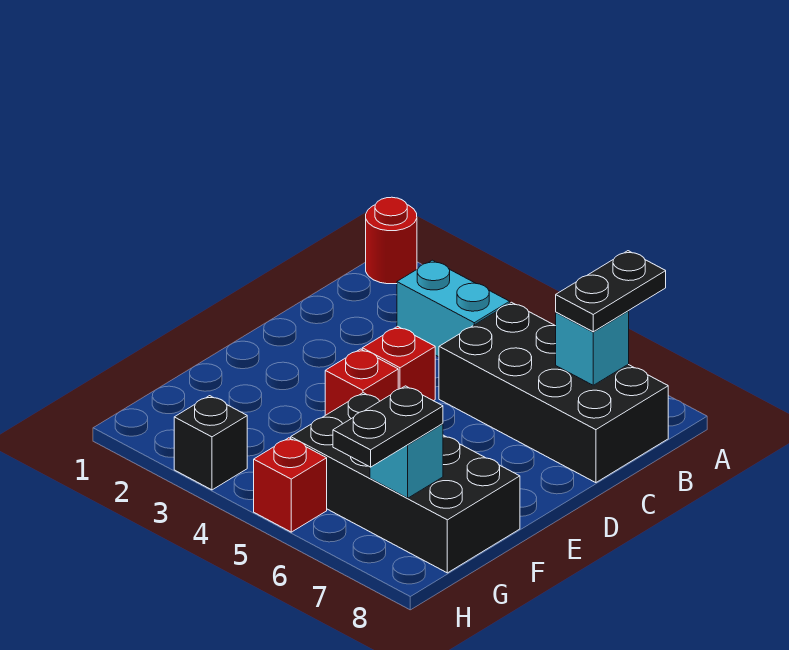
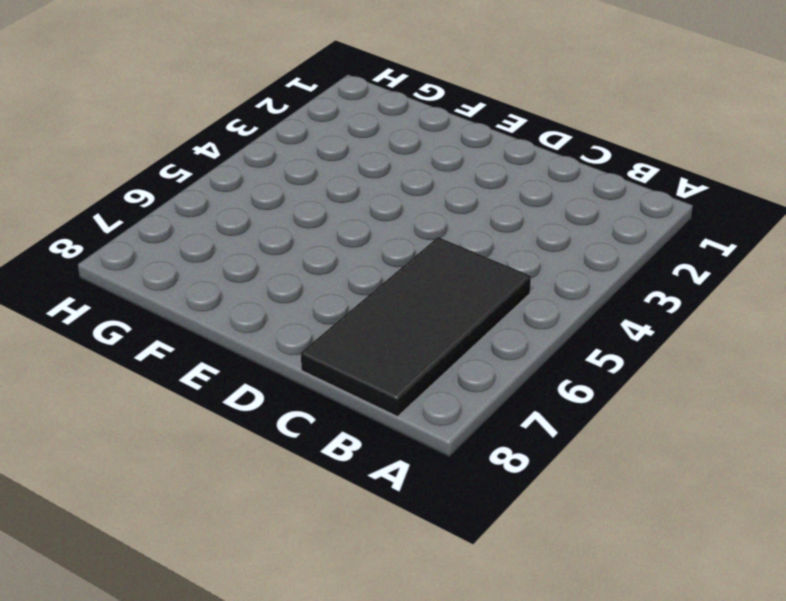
black 2x4 tile [301,237,531,417] -> black 2x4 brick [439,302,668,483]
none -> red 1x1 round brick [366,197,417,284]
none -> cyan 1x2 brick [397,260,510,357]
none -> red 1x1 brick [362,326,435,401]

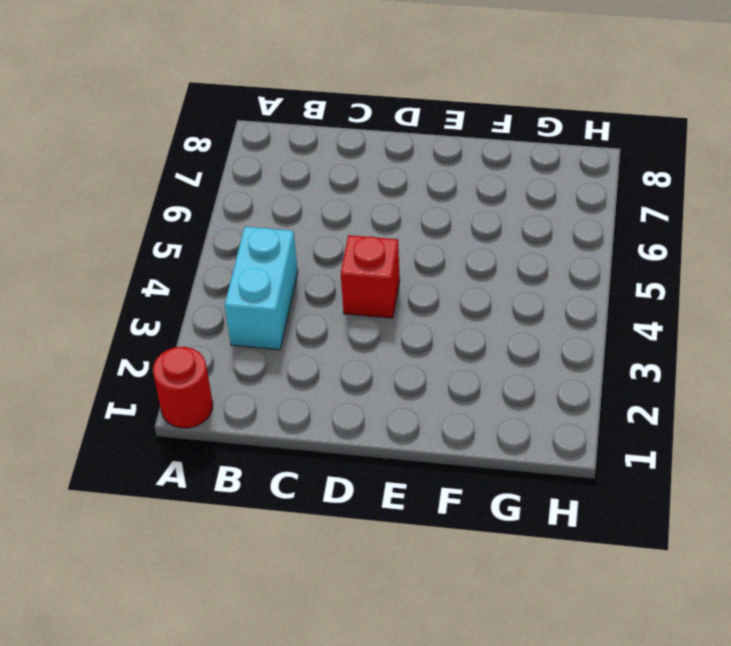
none -> black 2x4 brick [439,302,668,483]
none -> red 1x1 brick [325,349,398,415]
none -> black 2x4 brick [291,393,520,573]

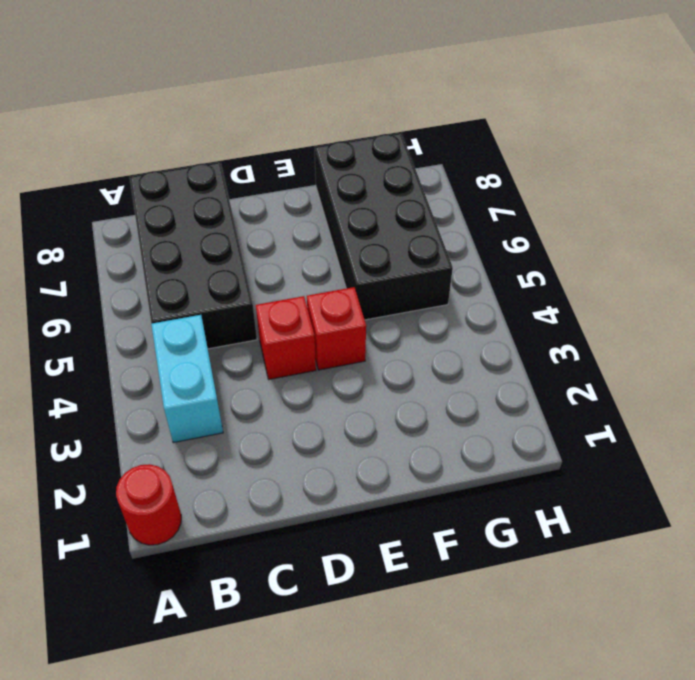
none -> black 1x1 brick [174,396,247,490]
none -> red 1x1 brick [254,438,327,532]
none -> cyan 1x1 brick [556,311,629,385]

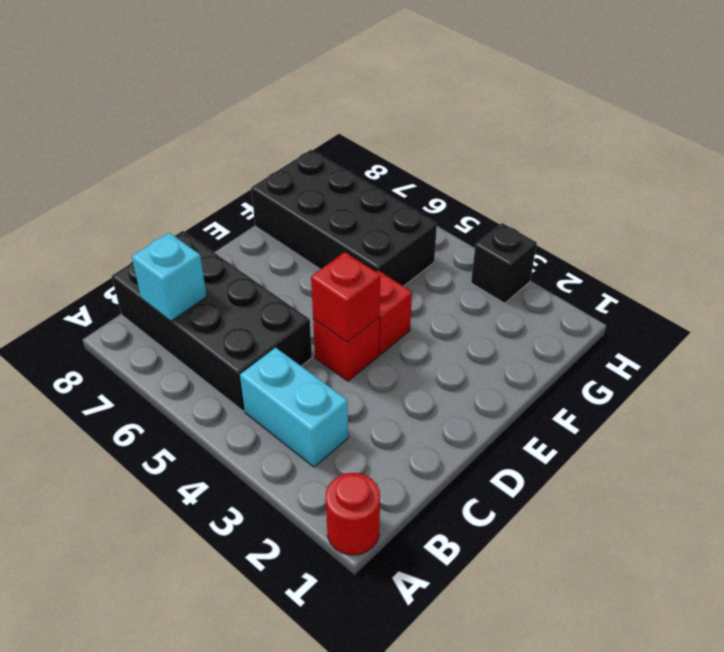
red 1x1 brick [311,252,380,342] -> red 1x1 brick moved to [254,438,327,532]
none -> cyan 1x1 brick [370,424,443,498]
none -> black 1x2 plate [556,251,666,332]
none -> black 1x2 plate [333,386,443,467]

